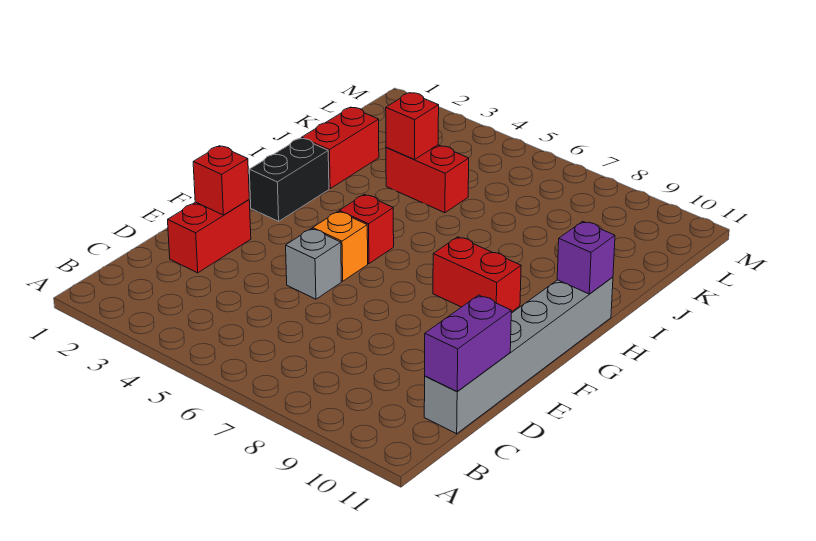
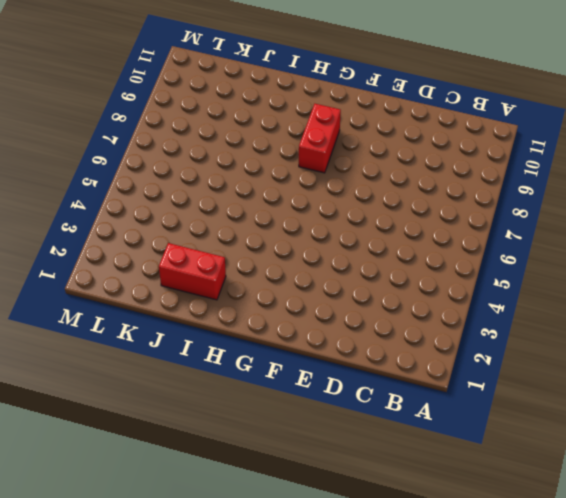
none -> grey 1x6 brick [424,277,613,434]
none -> red 1x2 brick [168,200,251,273]
none -> grey 1x1 brick [286,229,341,299]

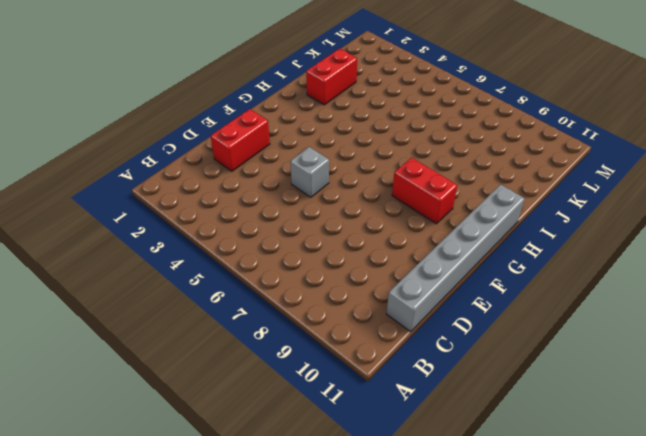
none -> orange 1x1 brick [313,211,368,281]
none -> black 1x2 brick [249,138,329,221]
none -> red 1x1 brick [339,195,394,264]

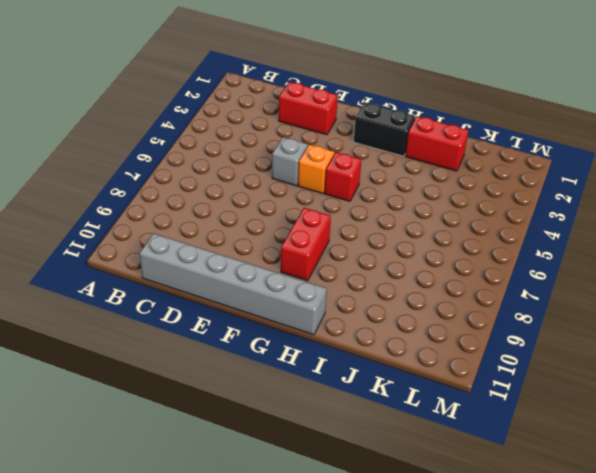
none -> red 1x2 brick [386,145,469,213]
none -> purple 1x2 brick [425,295,511,392]
none -> red 1x1 brick [193,146,249,215]

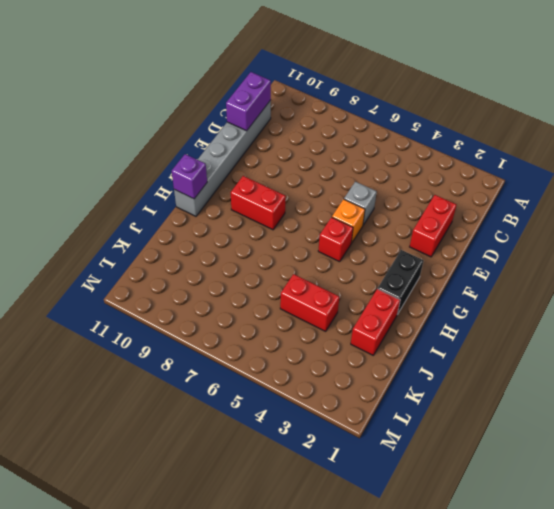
none -> red 1x1 brick [193,146,249,215]
none -> red 1x1 brick [386,93,439,159]

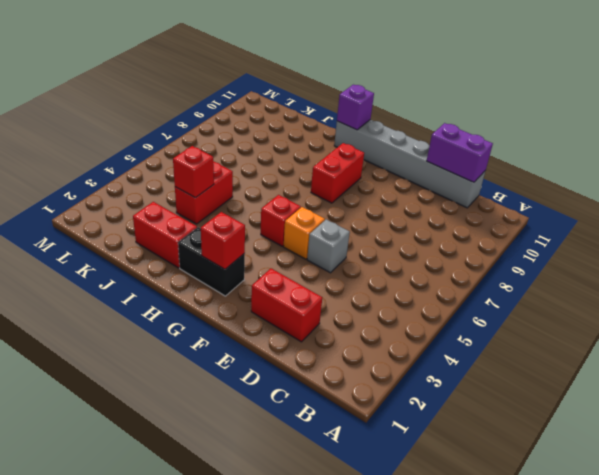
red 1x1 brick [201,212,245,269] -> red 1x1 brick moved to [193,146,249,215]

